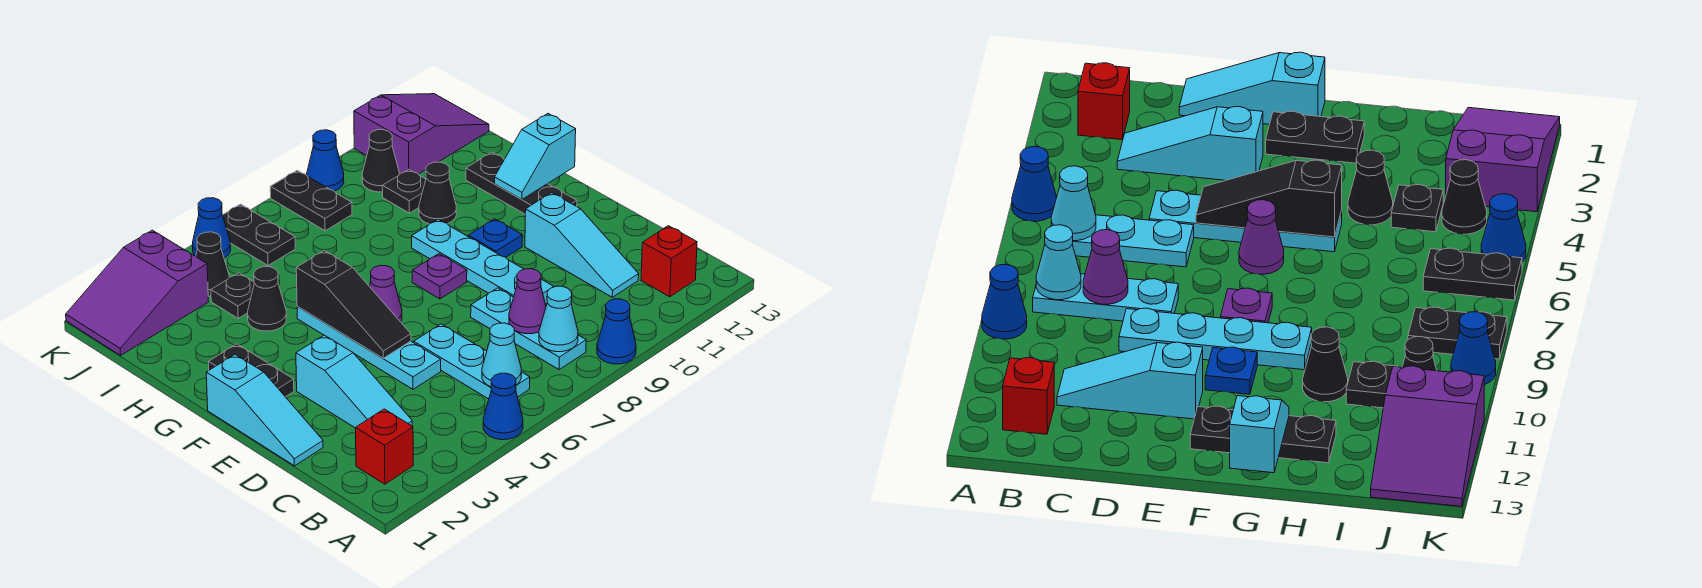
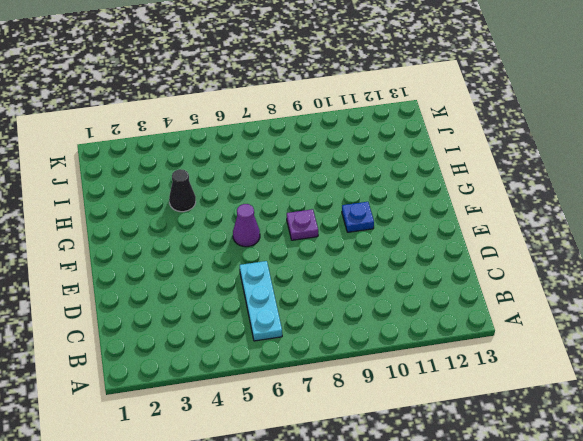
none -> blue 1x1 cone [483,373,523,440]
none -> blue 1x1 cone [597,299,636,364]
none -> red 1x1 brick [356,409,413,484]
none -> cyan 1x3 plate [471,288,586,369]

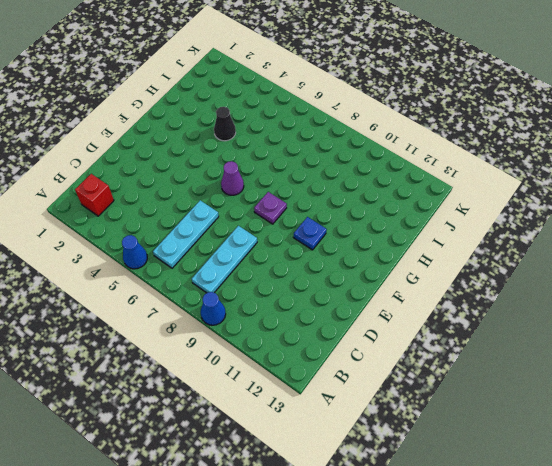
none -> red 1x1 brick [641,226,697,297]
none -> cyan 1x3 slope [296,335,412,428]
none -> cyan 1x3 slope [525,193,639,297]
none -> cyan 1x3 slope [206,354,323,466]

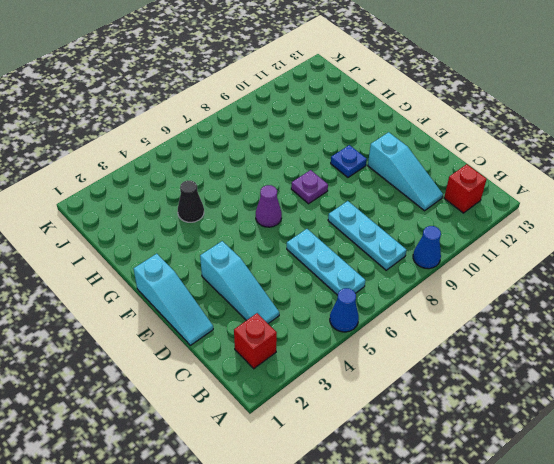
none -> cyan 1x4 plate [297,306,441,389]
none -> cyan 1x4 plate [412,219,554,304]
none -> black 1x2 plate [209,344,294,397]
none -> black 1x3 plate [466,152,577,214]

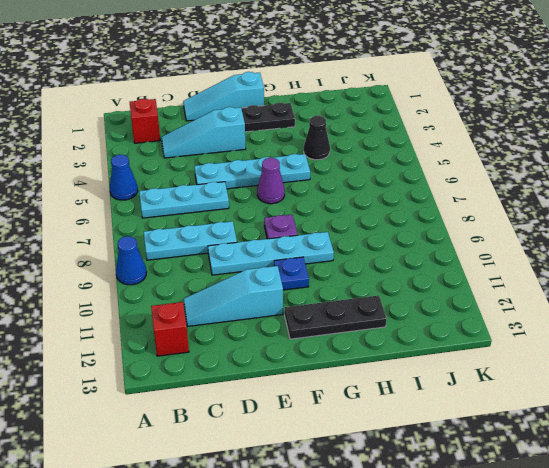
none -> black 1x1 cone [419,162,456,224]
none -> black 1x1 plate [211,273,254,318]
none -> black 1x1 plate [382,170,426,213]
none -> purple 2x3 slope [66,230,209,355]

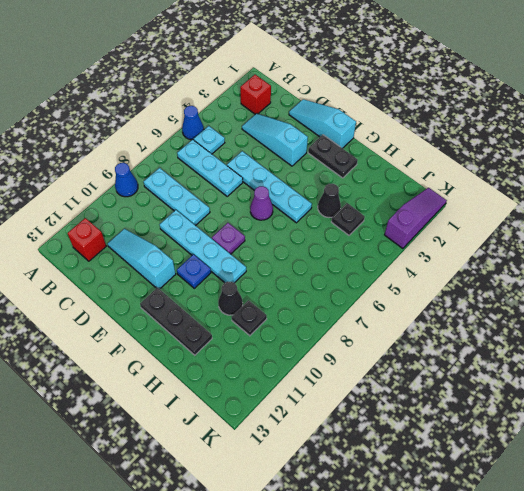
cyan 1x1 plate [193,126,225,154] -> none
purple 1x3 slope [385,188,447,249] -> purple 2x3 slope [66,230,209,355]
none -> black 1x1 cone [196,232,229,296]
none -> black 1x2 plate [223,204,295,266]
none -> black 1x2 plate [270,170,352,231]
none -> black 1x1 cone [362,130,399,192]

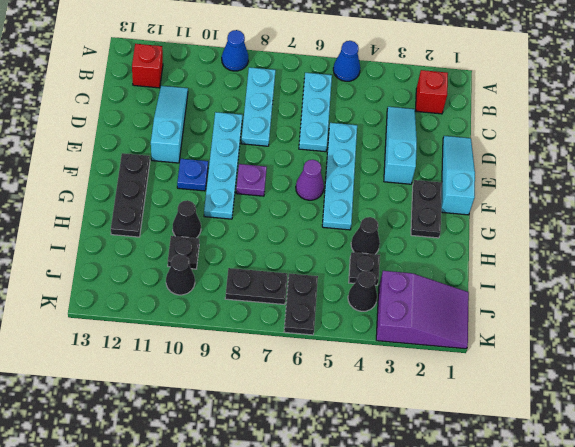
black 1x2 plate [225,268,288,305] -> black 1x2 plate turned to [270,170,352,231]
none -> purple 2x3 slope [354,94,489,175]
none -> blue 1x1 cone [192,198,231,258]
none -> blue 1x1 cone [307,130,344,191]
none -> cyan 1x1 cone [482,323,521,387]

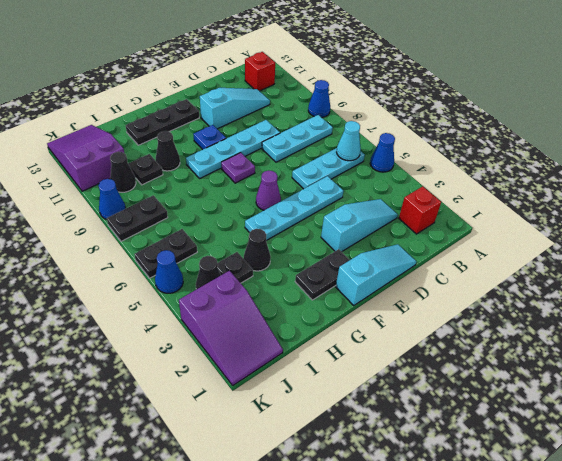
none -> cyan 1x1 cone [539,286,578,352]
none -> purple 1x1 cone [509,269,546,334]
none -> black 1x3 slope [296,251,411,358]
none -> cyan 1x2 slope [495,114,576,199]

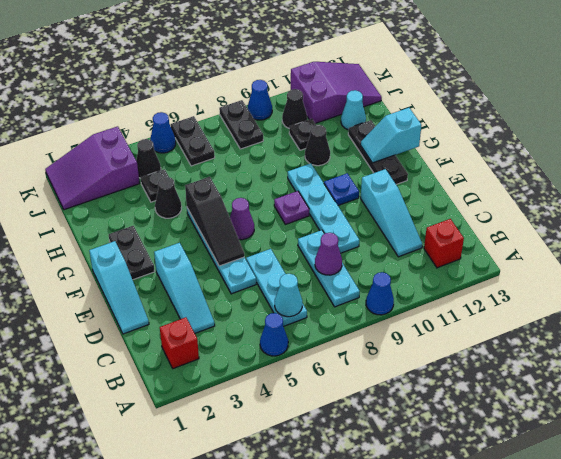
cyan 1x1 cone [341,90,366,130] -> cyan 1x1 cone moved to [539,286,578,352]

